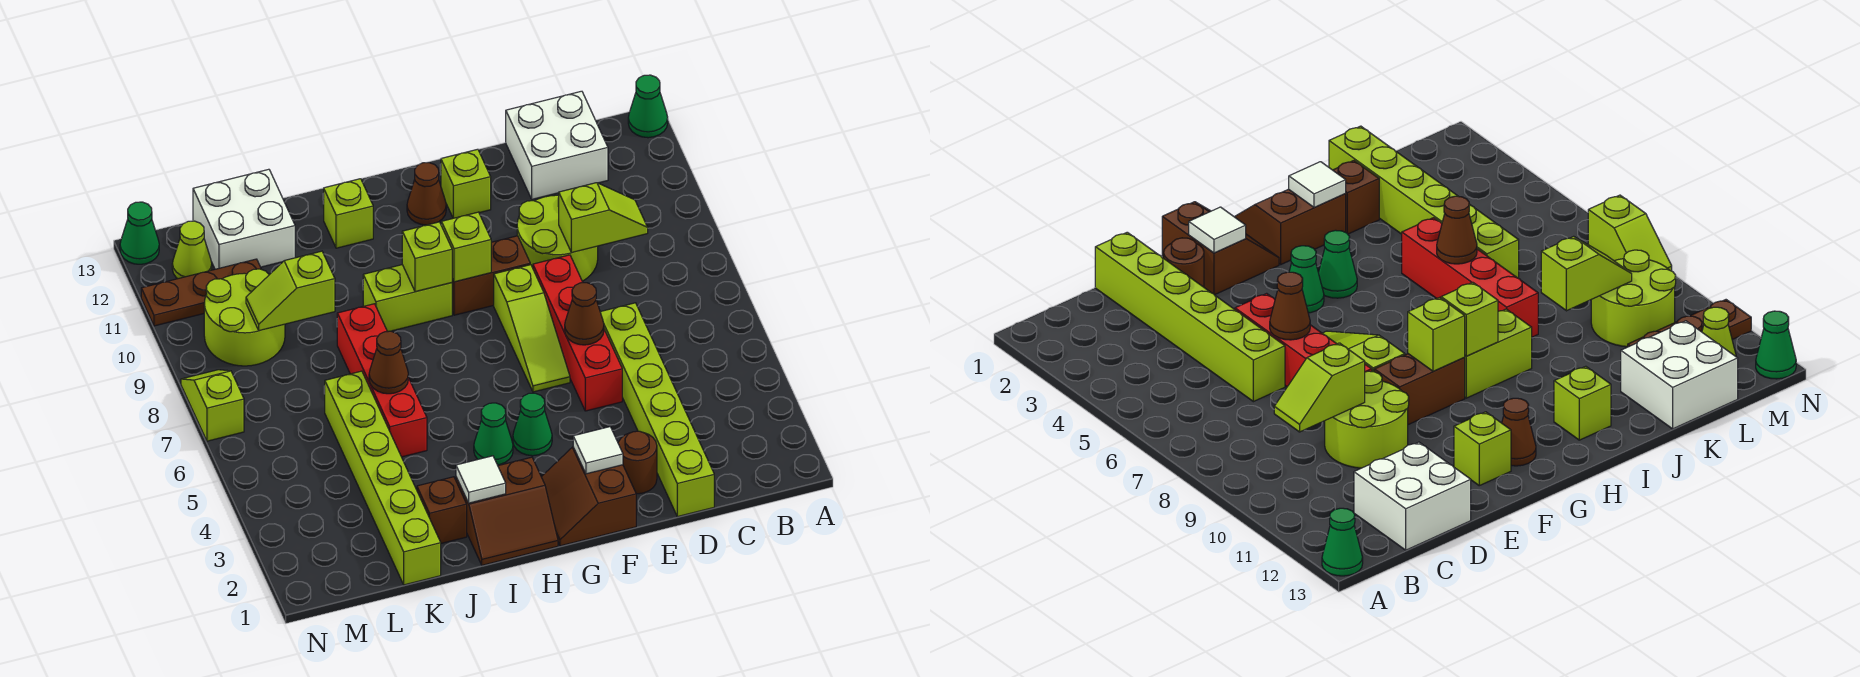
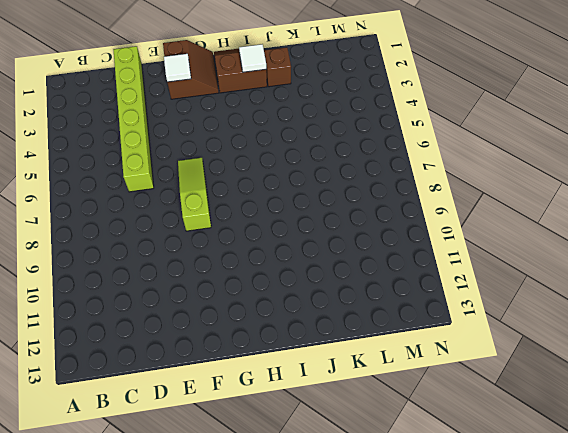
none -> green 1x1 cone [628,75,668,138]
none -> white 2x2 brick [506,91,608,199]
none -> lime 2x2 round brick [517,195,598,281]
none -> brown 1x1 round brick [618,431,657,494]

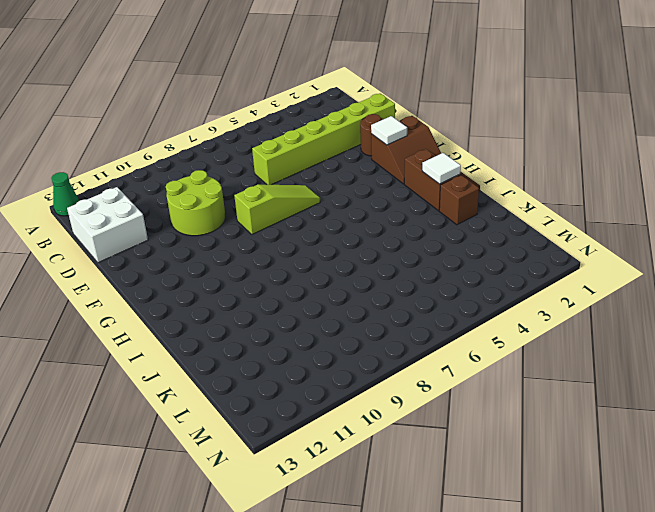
none -> red 1x4 brick [533,255,622,411]
none -> brown 1x2 brick [452,236,530,315]
none -> lime 1x1 brick [441,149,491,218]
none -> green 1x1 cone [513,393,552,456]

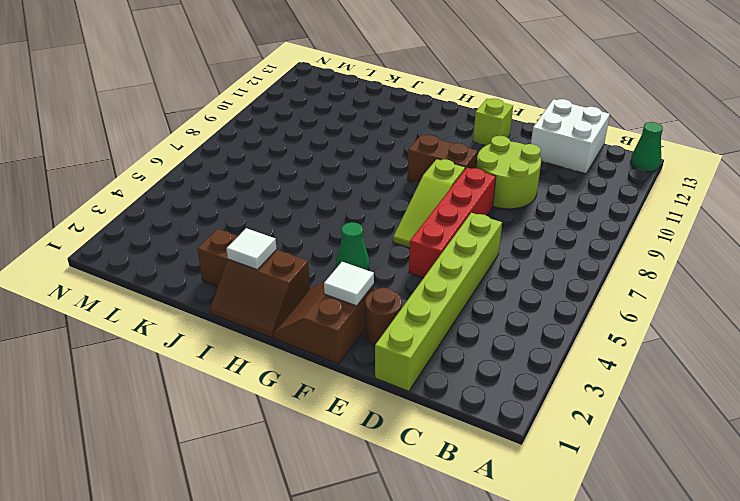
none -> brown 1x1 cone [407,163,446,225]
none -> green 1x1 cone [474,403,513,465]
none -> lime 1x2 brick [363,265,452,332]
none -> lime 1x1 brick [324,179,373,248]

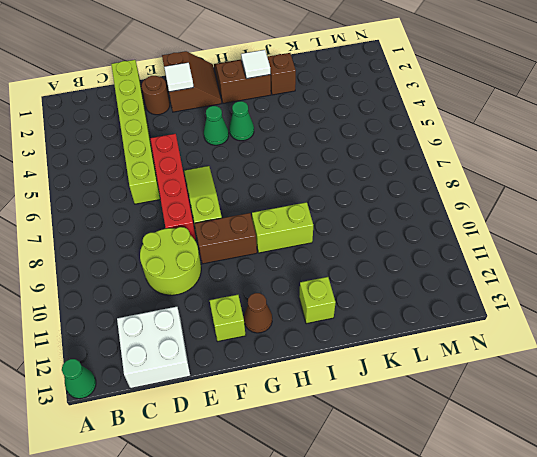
none -> red 1x4 brick [337,304,427,457]
none -> lime 1x6 brick [324,371,441,585]
none -> white 2x2 brick [193,169,295,269]
none -> lime 2x2 round brick [204,269,285,366]

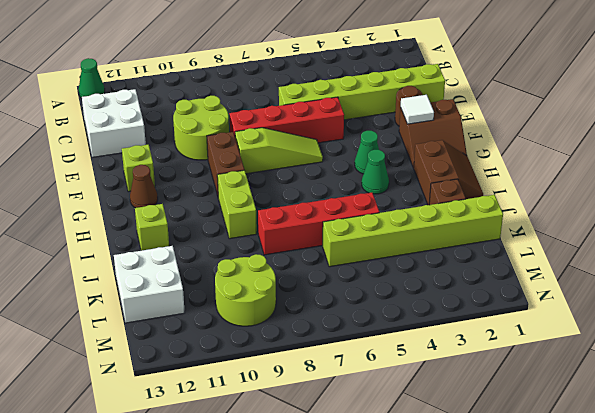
none -> brown 1x3 plate [141,259,261,326]
none -> lime 1x1 cone [172,221,212,279]
none -> lime 1x2 slope [181,370,244,441]
none -> green 1x1 cone [120,202,159,264]

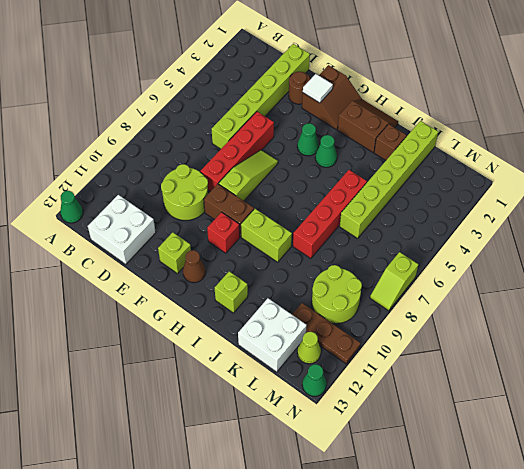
red 1x1 brick [207,212,240,253] -> none
none -> lime 1x2 slope [558,183,648,253]
none -> brown 1x1 cone [565,283,604,345]
none -> lime 1x1 brick [441,212,491,282]
none -> lime 1x1 brick [402,222,452,292]

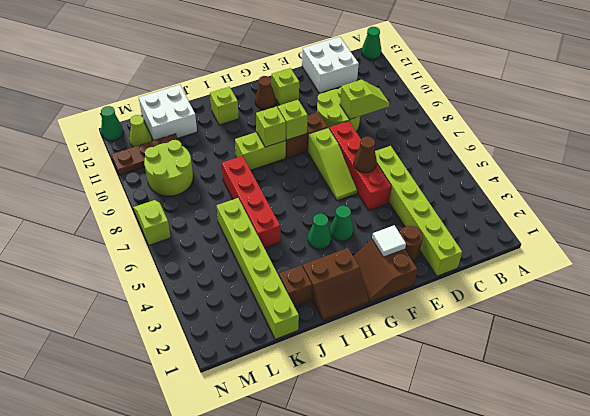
none -> white 1x1 tile [456,456,506,503]
none -> brown 1x1 cone [369,331,408,394]
none -> lime 1x2 slope [246,251,335,331]

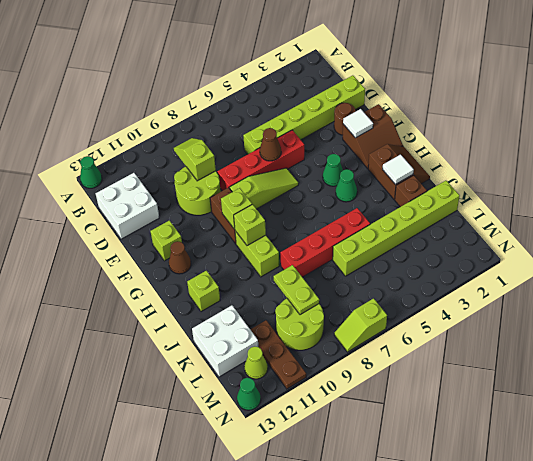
lime 1x2 plate [273,265,319,315] -> lime 1x2 slope [246,251,335,331]
none -> brown 1x1 cone [369,331,408,394]

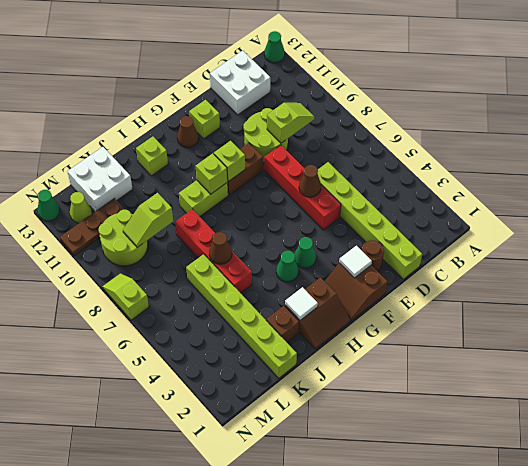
none -> lime 1x3 slope [494,265,570,392]

